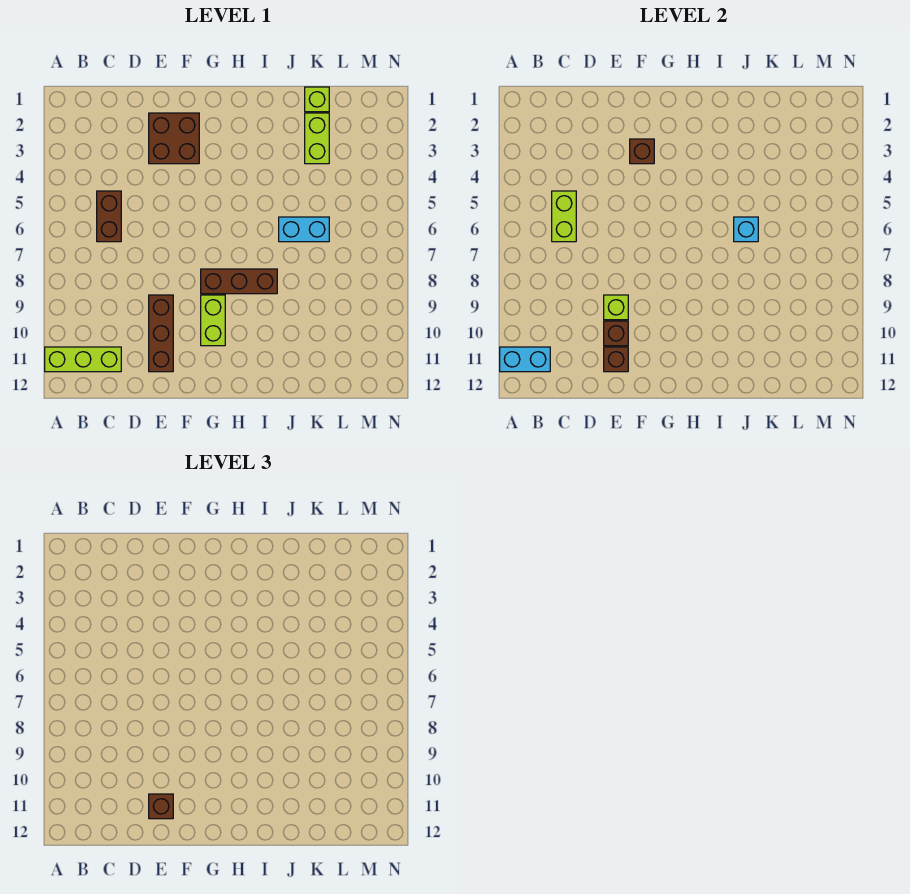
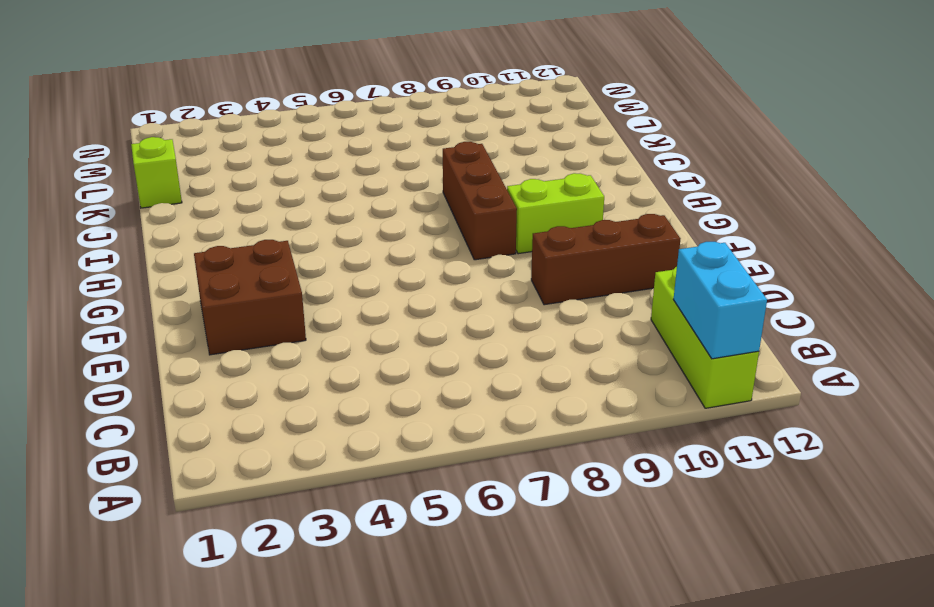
none -> brown 1x2 brick [97,191,121,242]
none -> cyan 1x2 brick [279,217,329,242]
none -> lime 1x2 brick [305,113,329,164]

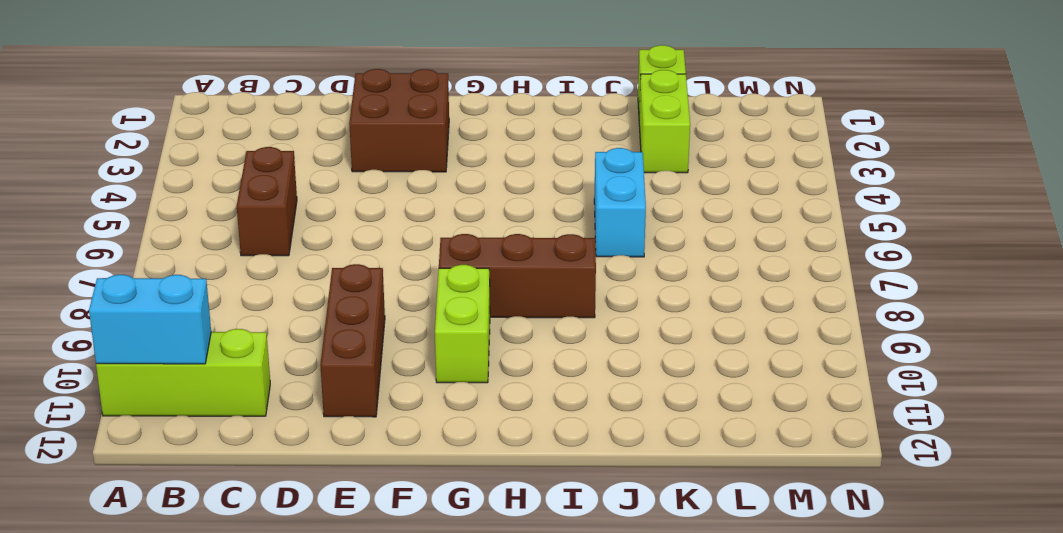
cyan 1x2 brick [594,148,646,257] -> cyan 1x2 brick turned to [279,217,329,242]
none -> lime 1x2 brick [552,191,576,242]
none -> lime 1x1 brick [604,295,628,320]
none -> brown 1x1 brick [604,321,628,346]

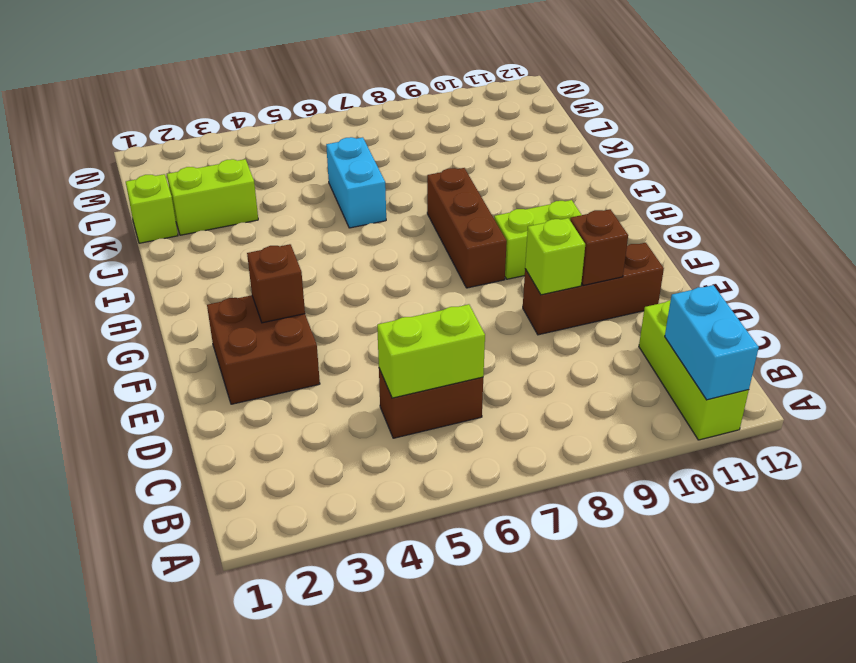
none -> brown 1x1 brick [604,347,628,372]
none -> cyan 1x1 brick [734,217,758,242]
none -> brown 1x1 brick [149,794,173,819]

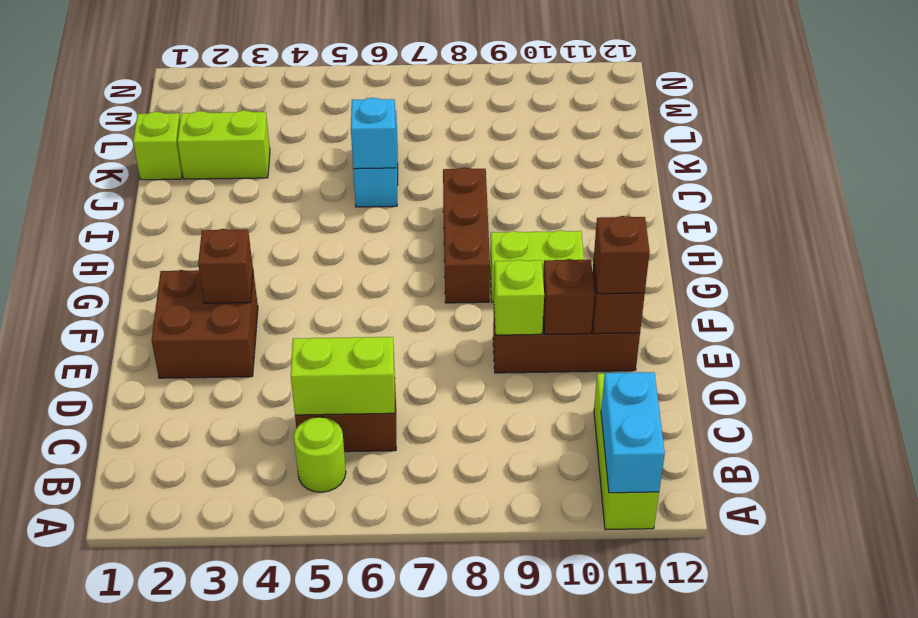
lime 1x1 round brick [294,417,346,492] -> none

